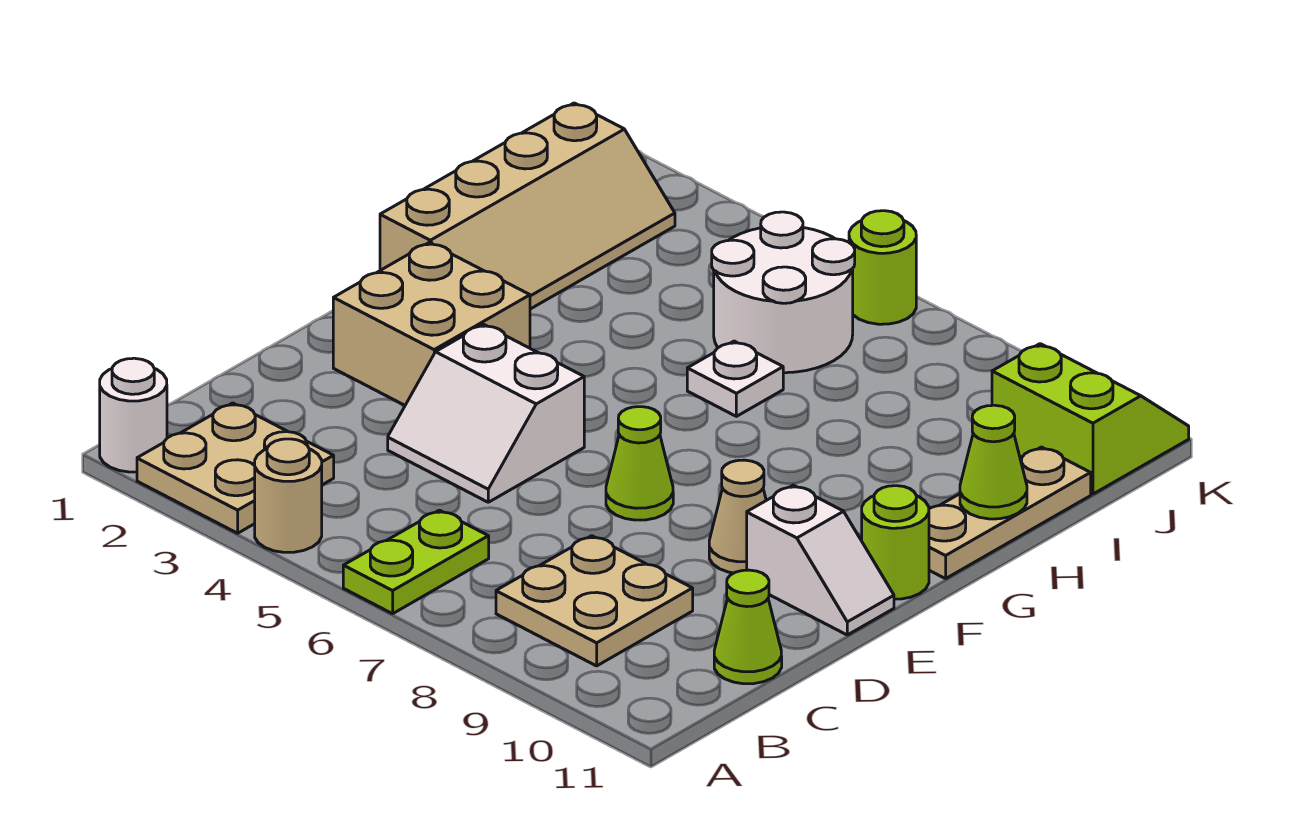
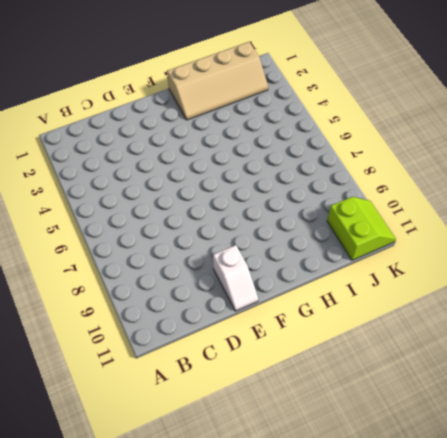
none -> white 1x1 round brick [100,358,167,472]
none -> tan 2x2 plate [137,403,334,533]
none -> tan 1x1 round brick [255,439,322,552]

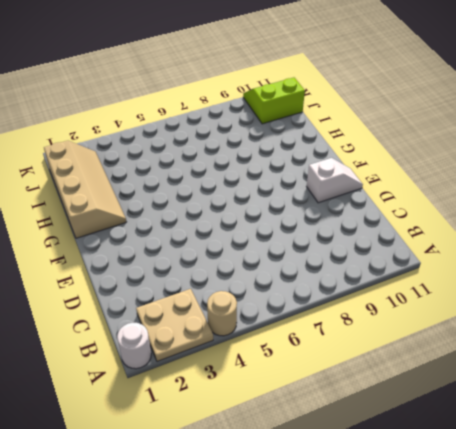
none -> lime 1x2 plate [343,510,489,614]
none -> tan 2x2 plate [496,536,693,666]
none -> lime 1x1 cone [714,570,782,684]

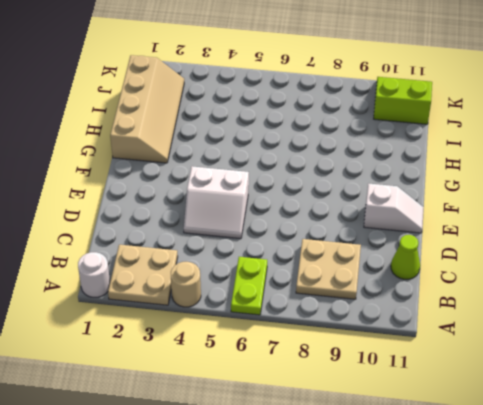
none -> tan 2x2 brick [333,243,530,405]
none -> lime 1x1 cone [606,407,673,520]
none -> tan 1x1 cone [709,460,766,573]

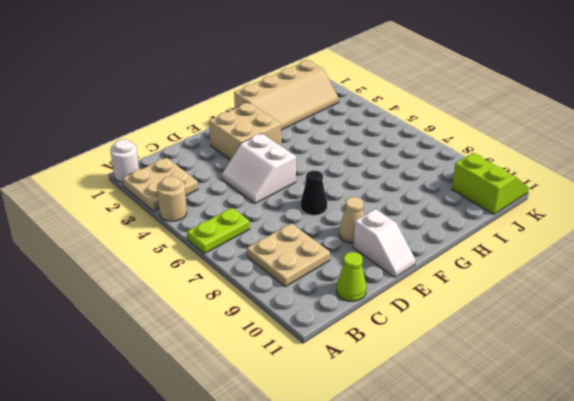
black 1x1 cone [301,171,327,215] -> lime 1x1 cone [606,407,673,520]
none -> lime 1x1 round brick [862,486,929,599]
none -> tan 1x3 plate [929,447,1091,579]
none -> white 1x1 plate [687,341,783,416]

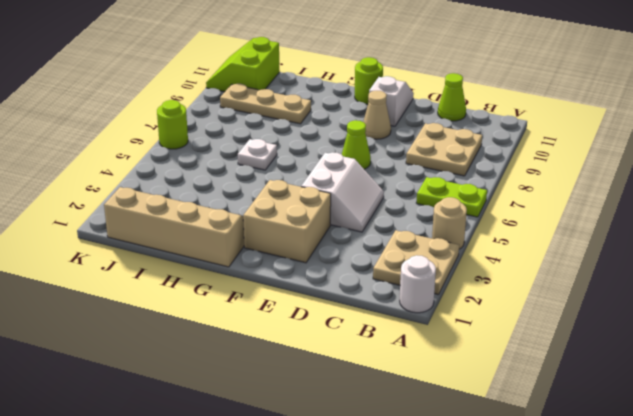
tan 1x3 plate [220,84,311,124] -> tan 1x3 plate moved to [929,447,1091,579]
none -> white 2x2 round brick [712,212,855,373]
none -> lime 1x1 cone [960,405,1027,519]

